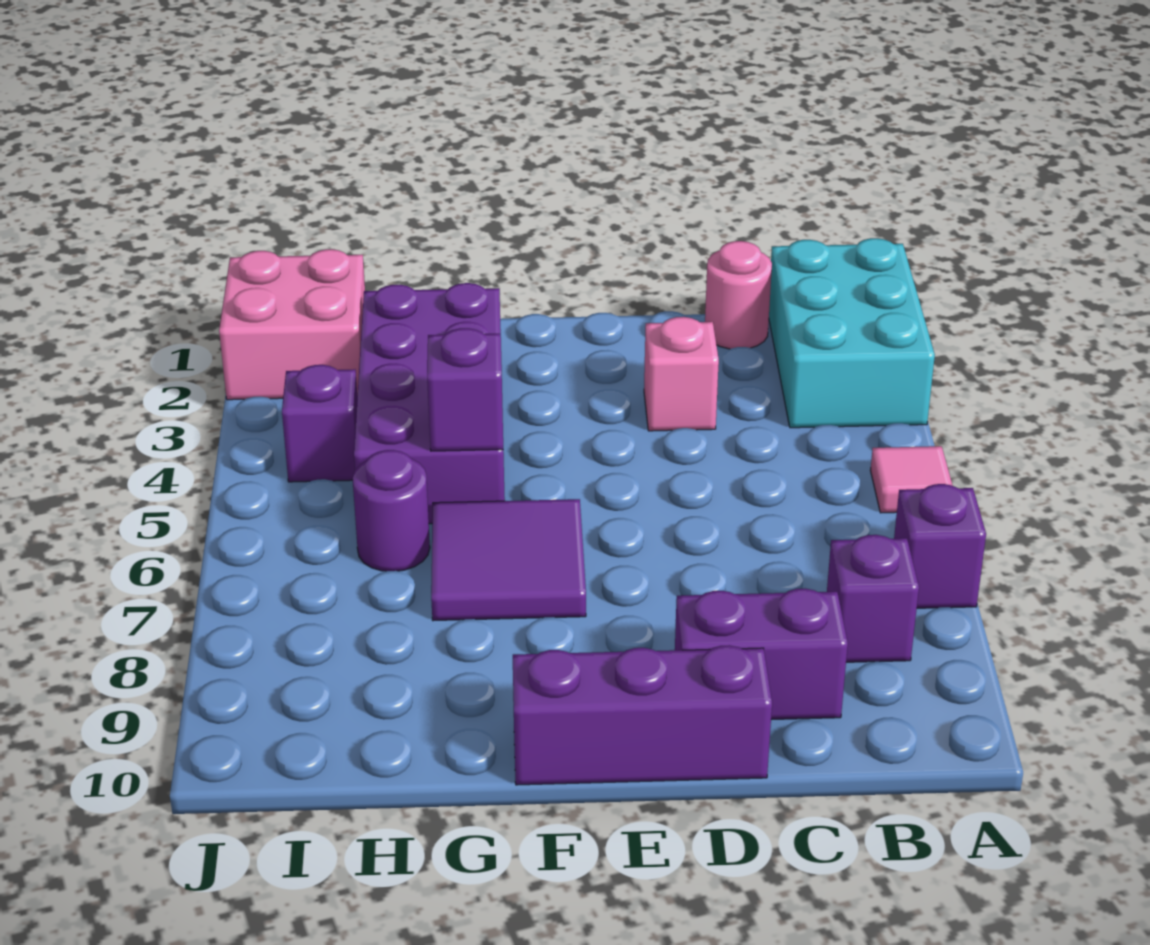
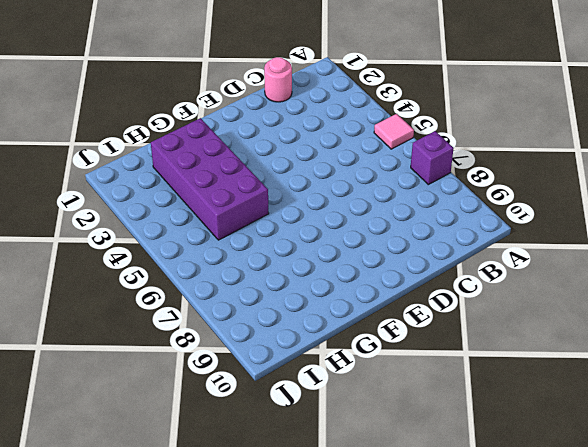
none -> cyan 2x3 brick [769,238,935,428]
none -> purple 1x1 brick [827,535,919,662]
none -> purple 1x2 brick [675,589,848,720]

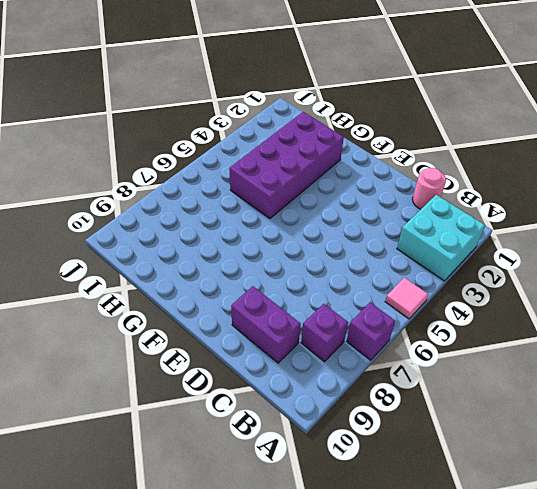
cyan 2x2 brick [397,195,485,281] -> cyan 2x3 brick [769,238,935,428]
none -> pink 1x1 brick [644,317,719,431]
none -> purple 1x3 brick [513,645,772,785]
none -> purple 2x2 tile [431,499,586,621]

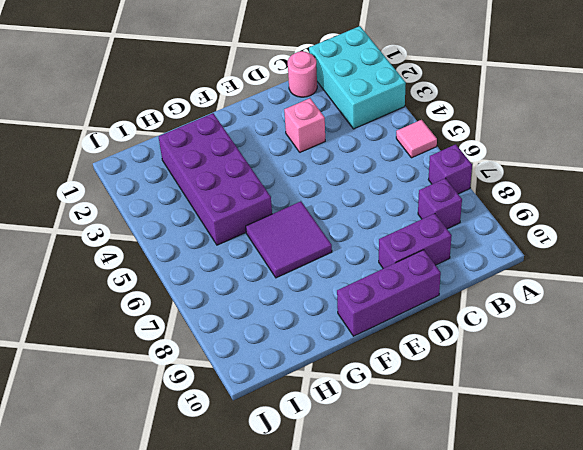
none -> purple 1x1 round brick [353,450,430,571]
none -> pink 2x2 brick [219,249,365,400]
none -> purple 1x1 brick [282,365,357,482]

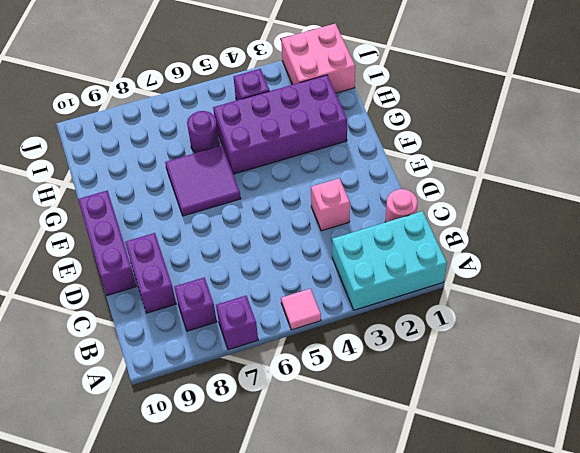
none -> purple 1x1 brick [427,328,503,451]

